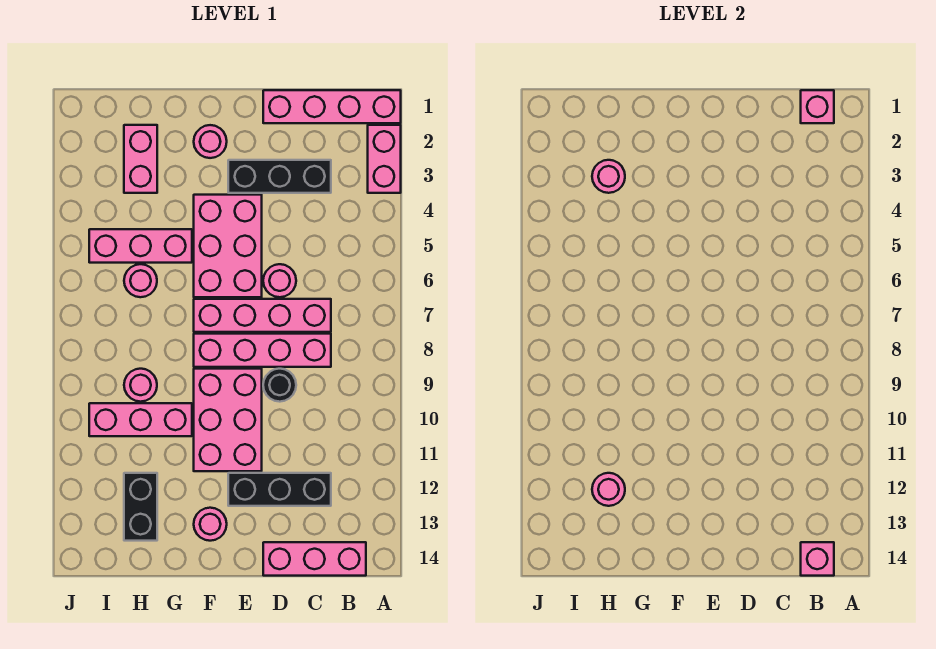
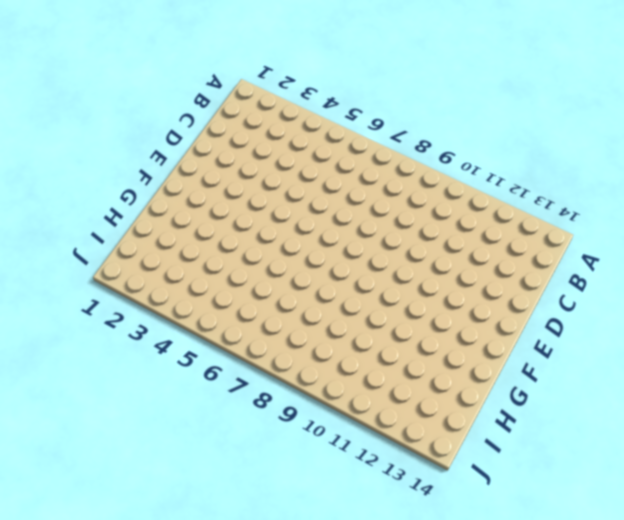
none -> pink 1x4 brick [263,90,401,123]
none -> pink 1x2 brick [368,125,401,193]
none -> pink 1x3 brick [263,542,366,576]

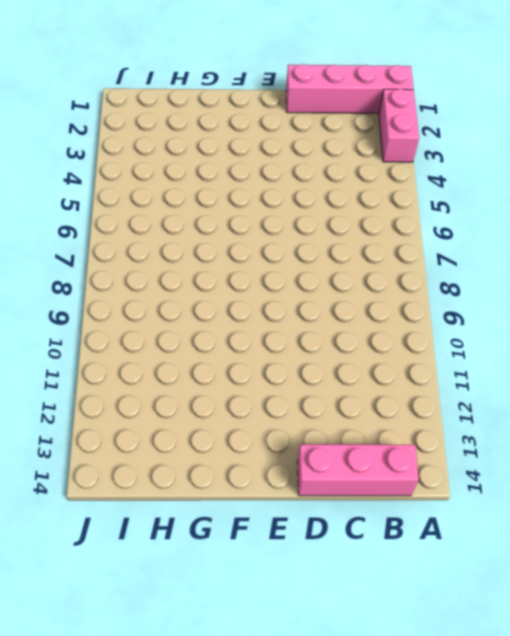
none -> black 1x3 brick [228,160,331,193]
none -> pink 1x4 brick [194,299,331,332]
none -> pink 1x4 brick [194,334,331,367]

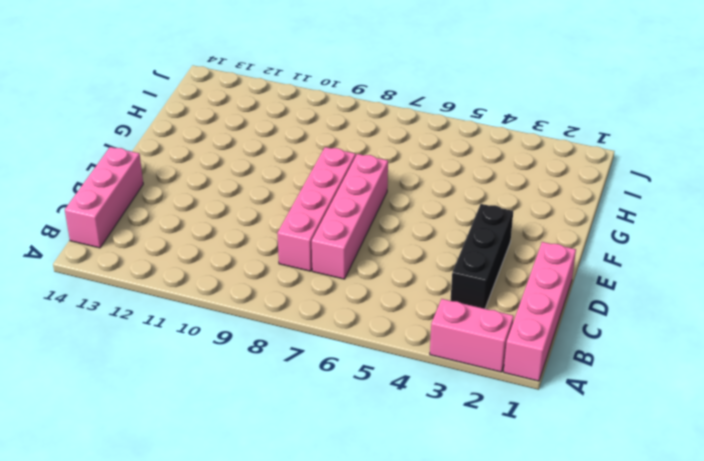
none -> black 1x3 brick [228,473,331,506]
none -> pink 1x1 round brick [263,264,296,297]
none -> black 1x1 round brick [263,369,296,402]

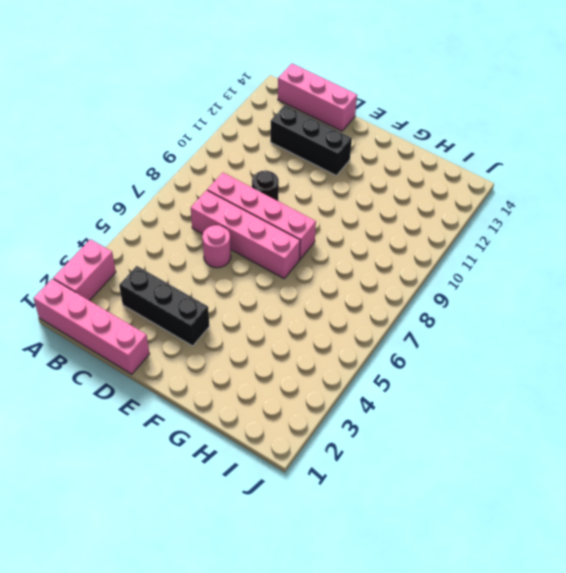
none -> pink 2x3 brick [194,195,262,297]
none -> pink 2x3 brick [194,369,262,471]
none -> pink 1x1 round brick [194,125,227,158]

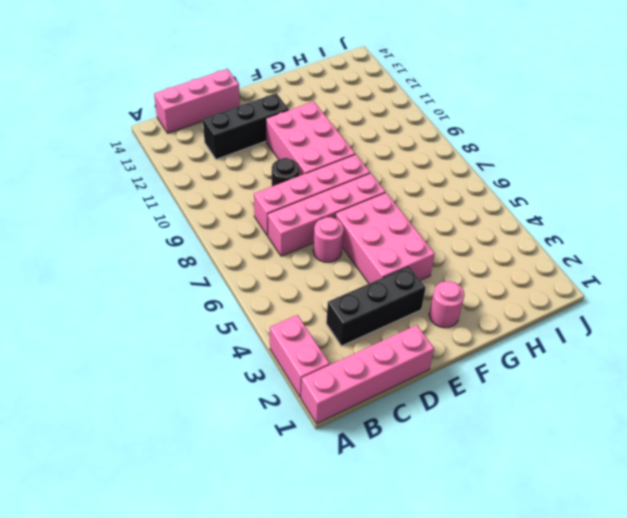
none -> pink 1x1 round brick [194,508,227,541]
none -> pink 1x3 brick [89,229,192,263]
none -> pink 1x3 brick [89,403,192,436]

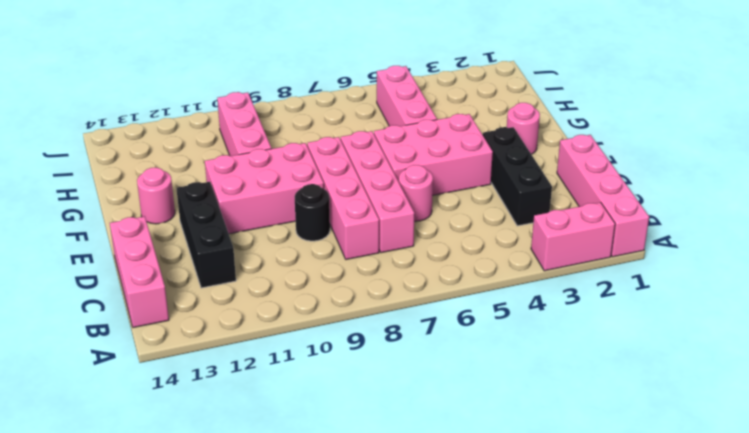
none -> pink 1x2 brick [124,125,157,193]
none -> pink 1x1 round brick [124,264,157,297]
none -> pink 1x1 round brick [124,369,157,402]

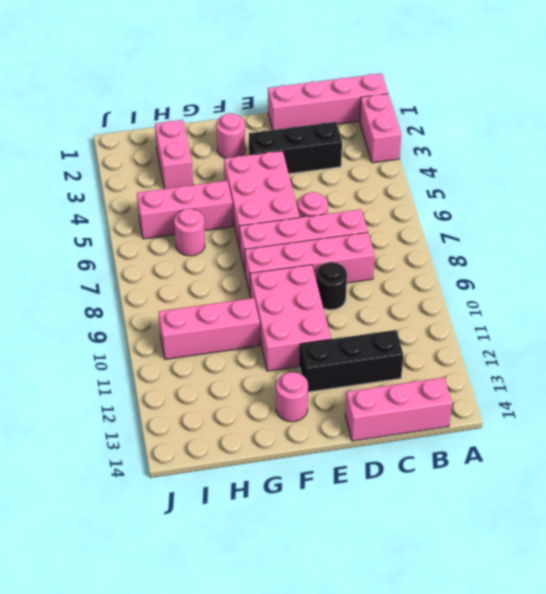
none -> pink 1x1 round brick [124,369,157,402]
none -> black 1x2 brick [124,473,157,541]
none -> pink 1x1 brick [801,90,834,123]

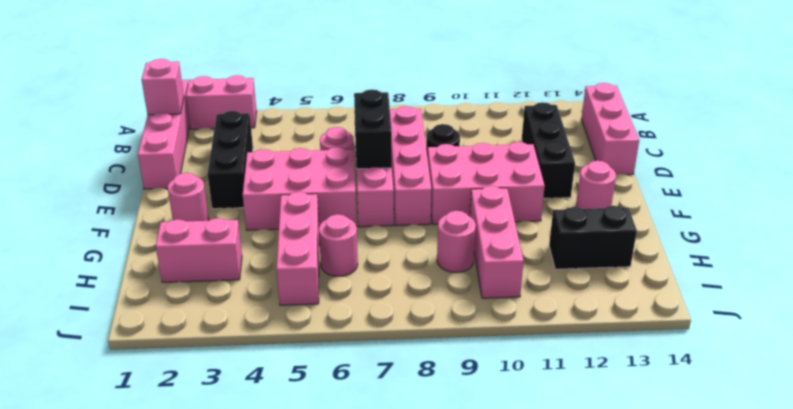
black 1x2 brick [354,90,392,169] -> none
none -> pink 1x1 brick [801,542,834,576]
none -> pink 1x1 round brick [592,160,625,193]
none -> pink 1x1 round brick [592,473,625,506]

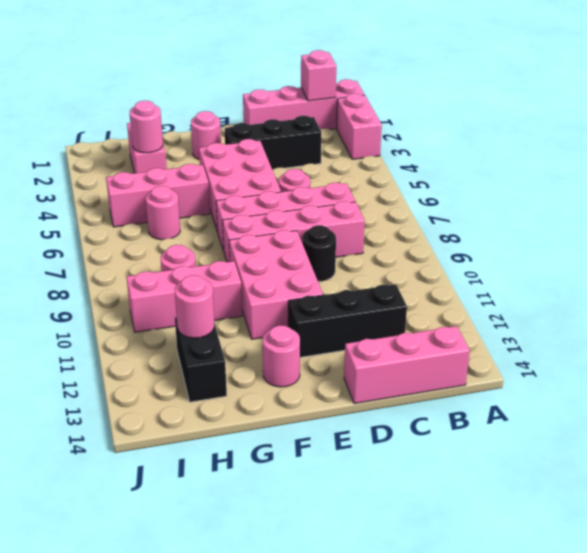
none -> pink 1x1 brick [801,542,834,576]

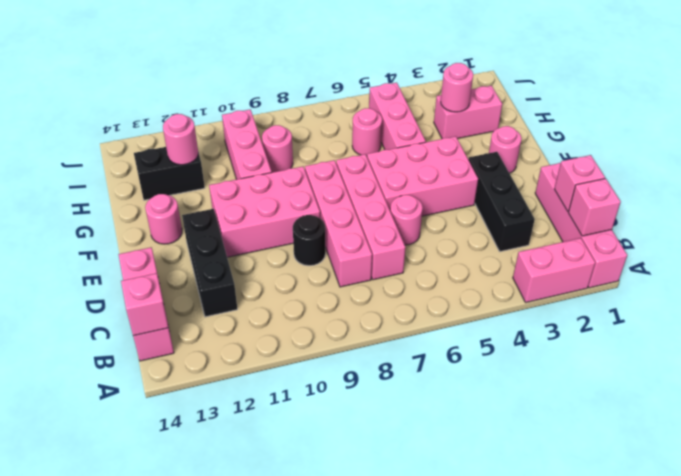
pink 1x1 brick [554,155,605,211] -> none

